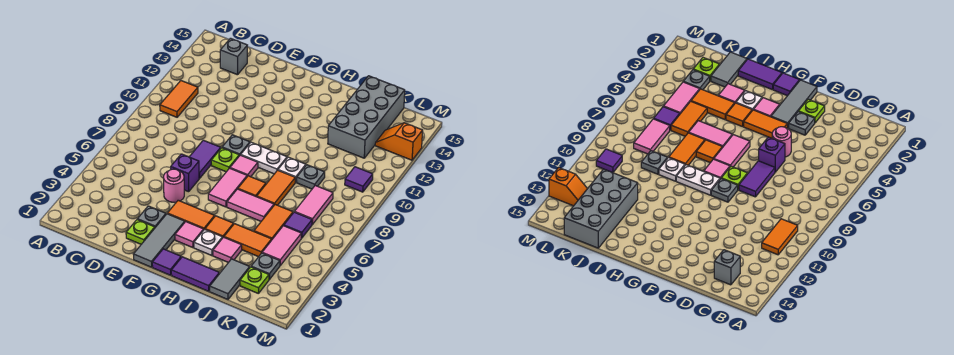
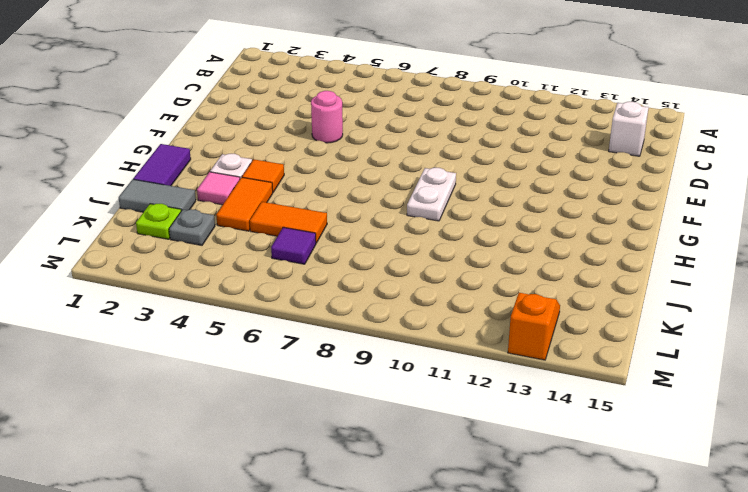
white 1x1 brick [609,102,649,156] -> grey 1x1 brick [220,38,247,75]
none -> orange 1x2 tile [160,81,198,117]
none -> lime 1x1 plate [126,220,155,244]
none -> grey 1x1 plate [137,206,166,227]
none -> purple 1x1 brick [171,154,199,192]

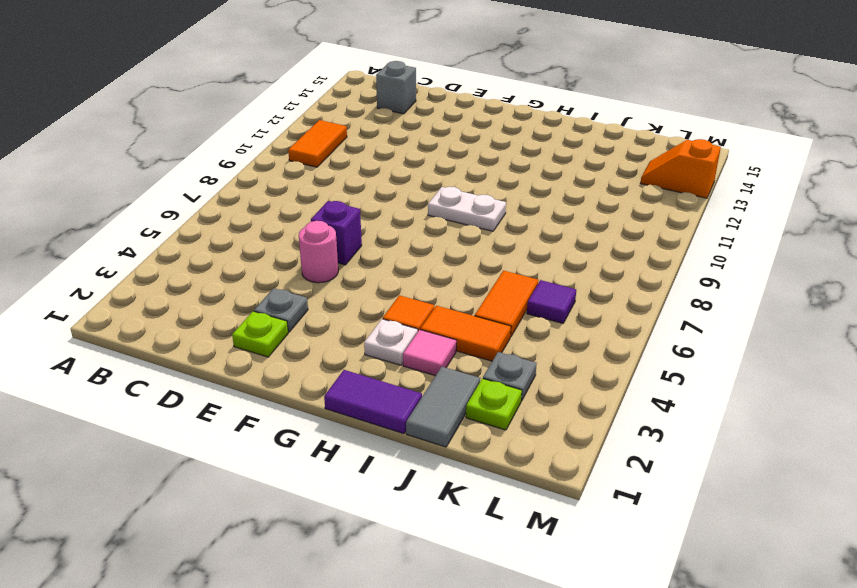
none -> purple 1x2 tile [190,140,221,179]
none -> grey 1x3 tile [133,214,185,267]
none -> orange 1x2 tile [167,200,215,229]
none -> lime 1x1 plate [211,148,239,172]

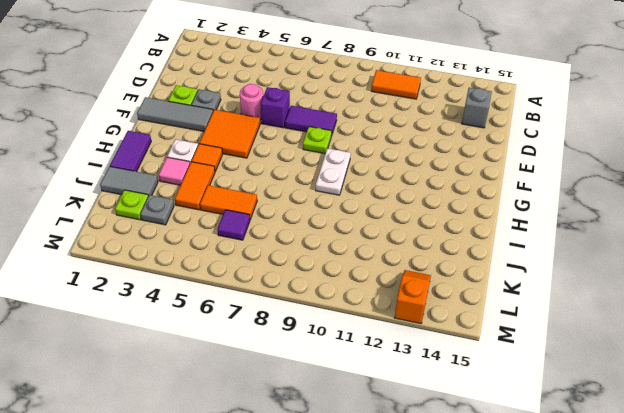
orange 2x2 tile [199,110,260,158] -> orange 1x2 tile [167,200,215,229]
none -> grey 1x1 plate [222,135,250,156]
none -> purple 1x1 tile [152,249,181,275]
none -> pink 1x1 tile [175,222,204,248]
none -> pink 1x2 tile [208,168,247,207]

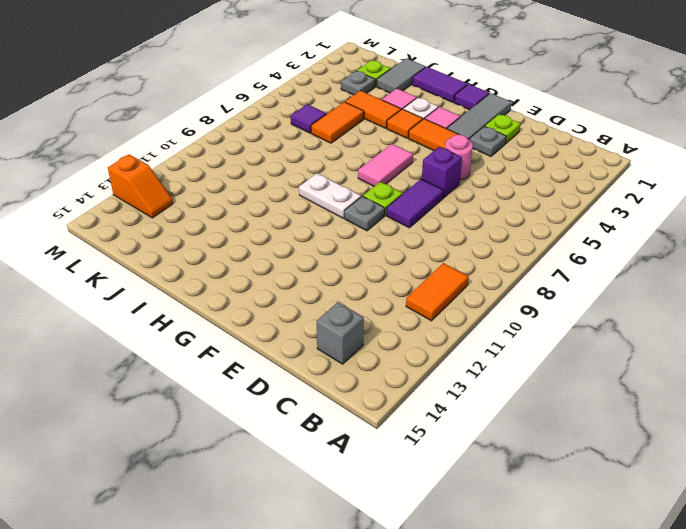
none -> pink 1x1 tile [230,155,258,177]
none -> pink 1x2 tile [227,189,274,221]
none -> orange 1x1 tile [238,176,266,197]
none -> orange 1x2 tile [257,170,296,205]

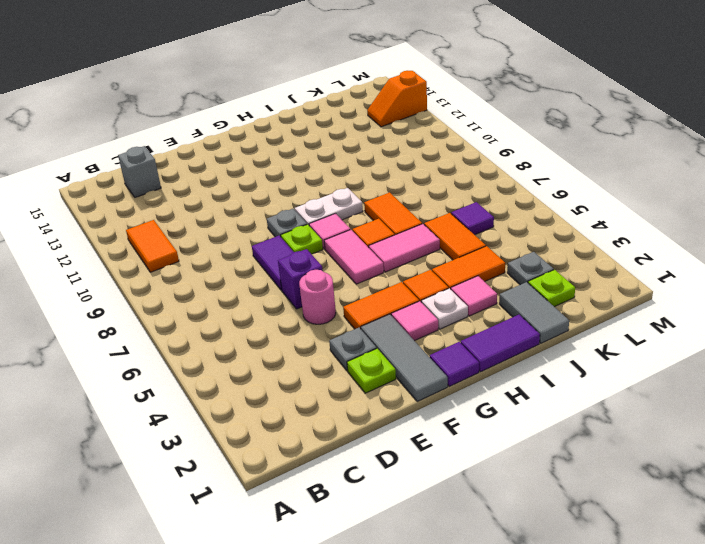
none -> white 1x1 plate [278,157,306,182]
none -> grey 1x1 plate [297,165,325,189]
none -> grey 2x4 brick [328,76,405,158]
none -> pink 1x2 tile [262,226,301,265]

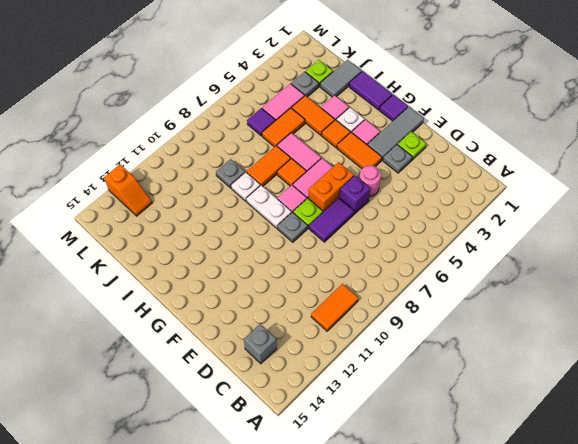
orange 1x2 brick [308,162,354,212] -> none
none -> grey 2x4 brick [328,76,405,158]
none -> pink 1x2 tile [295,186,333,225]
none -> purple 1x1 tile [345,167,373,192]

